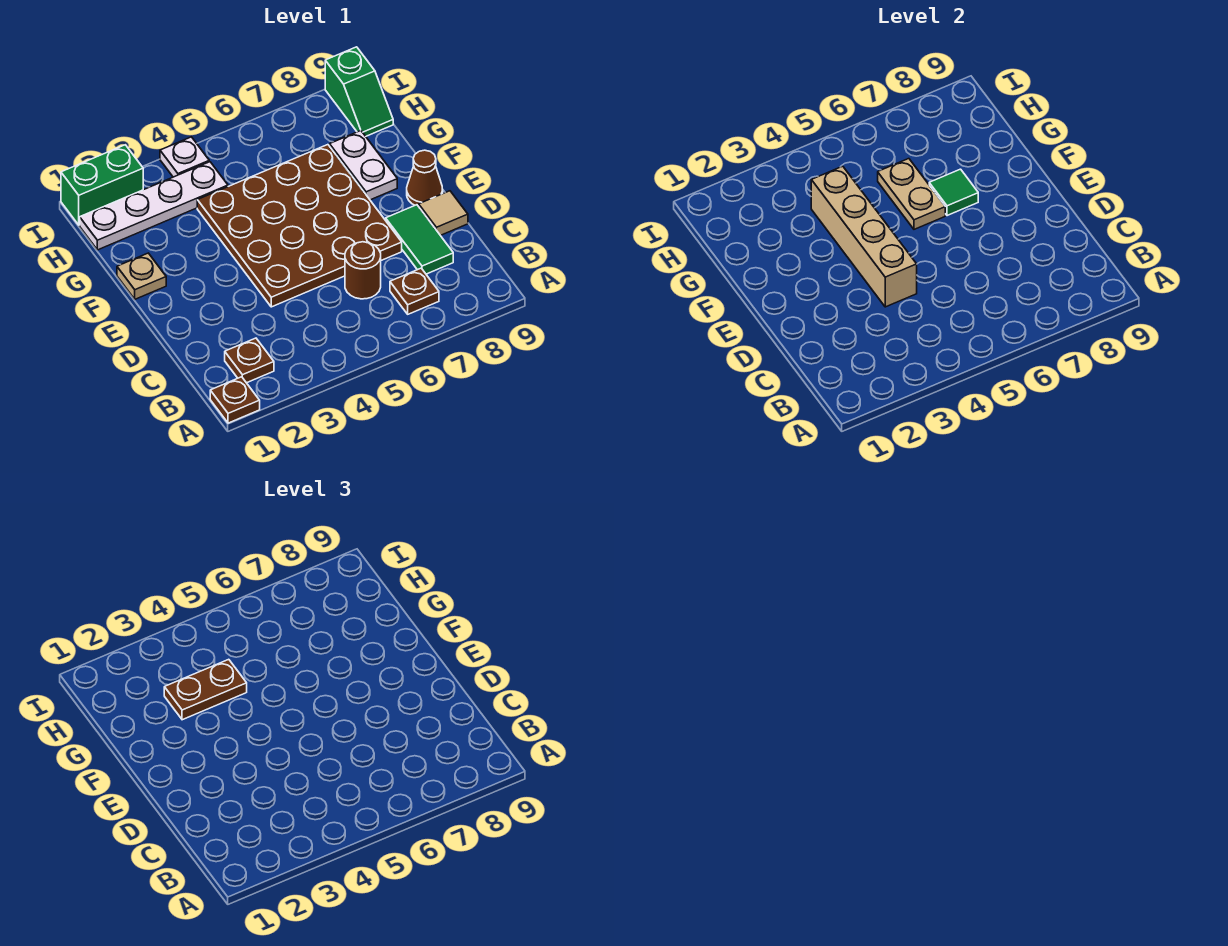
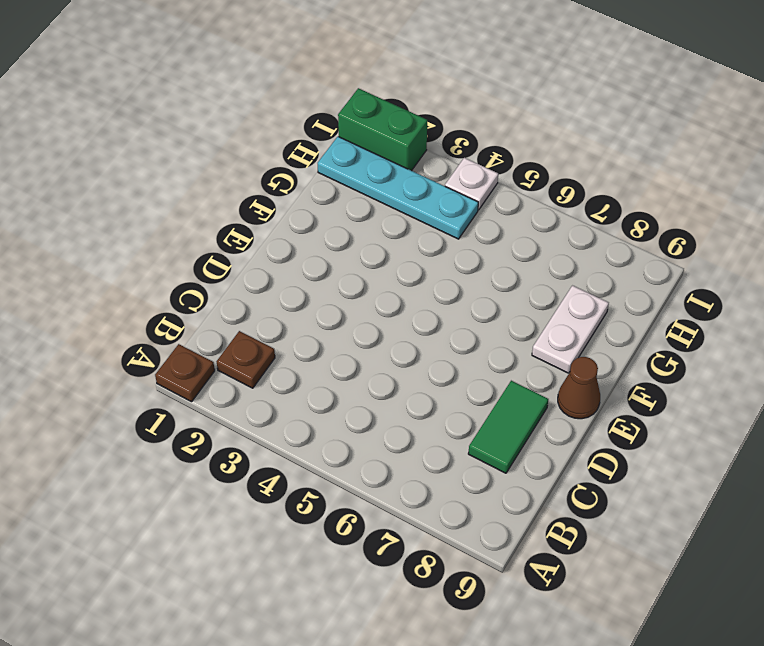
cyan 1x4 plate [318,136,478,239] -> white 1x4 plate [80,162,228,250]
none -> brown 1x1 plate [390,268,439,314]
none -> brown 1x1 round brick [345,242,381,299]
none -> brown 4x4 plate [197,145,402,307]

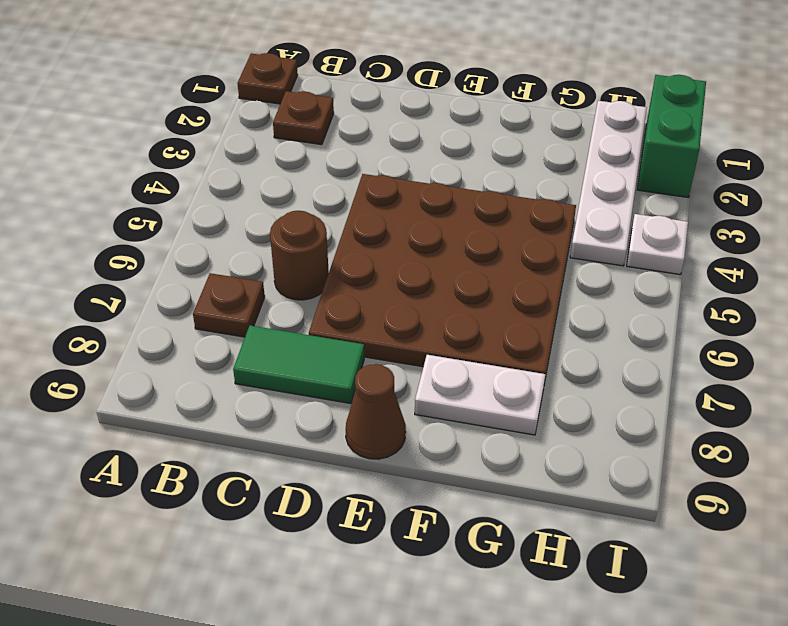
none -> tan 1x1 tile [419,191,468,236]
none -> tan 1x1 plate [117,253,166,299]
none -> green 1x2 slope [325,47,393,136]

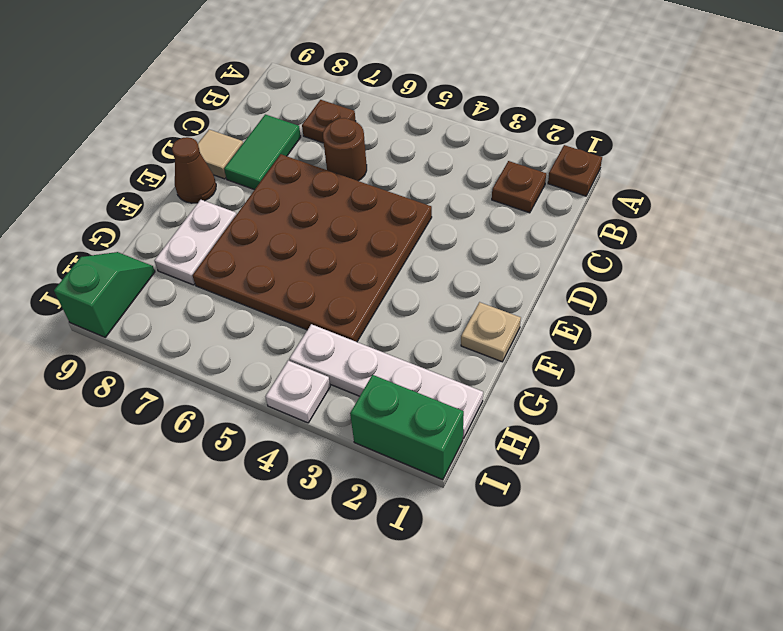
none -> tan 1x4 brick [811,166,917,307]
none -> tan 1x2 plate [878,159,945,229]
none -> green 1x1 tile [929,169,978,216]

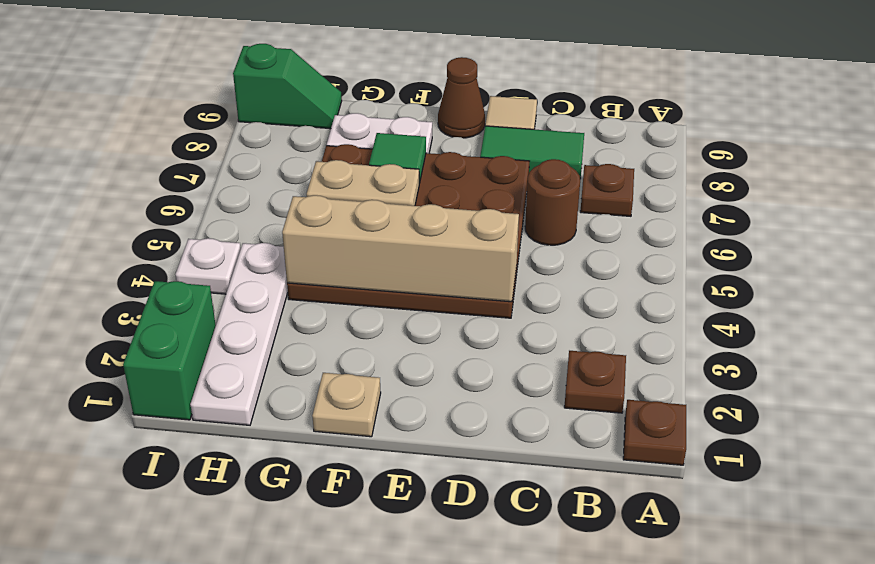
none -> brown 1x2 plate [164,659,247,720]

